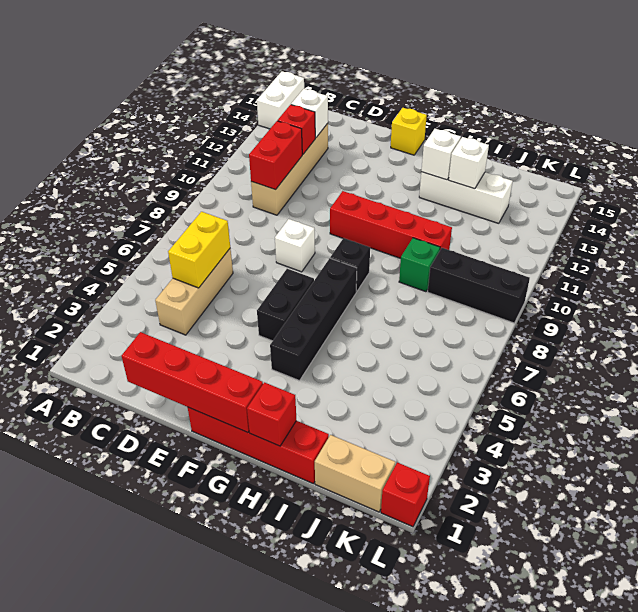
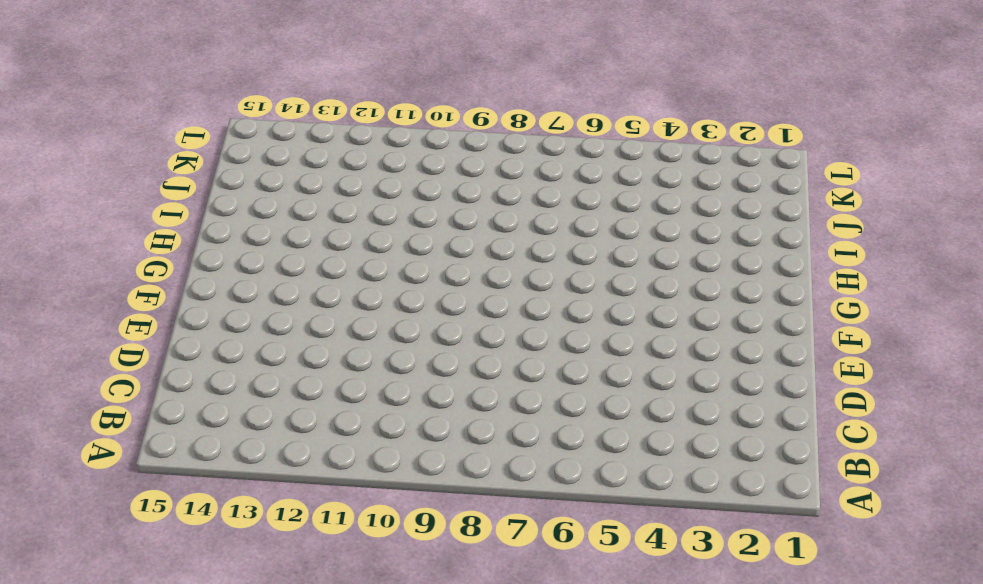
none -> white 1x2 brick [257,71,304,129]
none -> tan 1x3 brick [155,248,233,335]
none -> tan 1x4 brick [251,123,328,215]

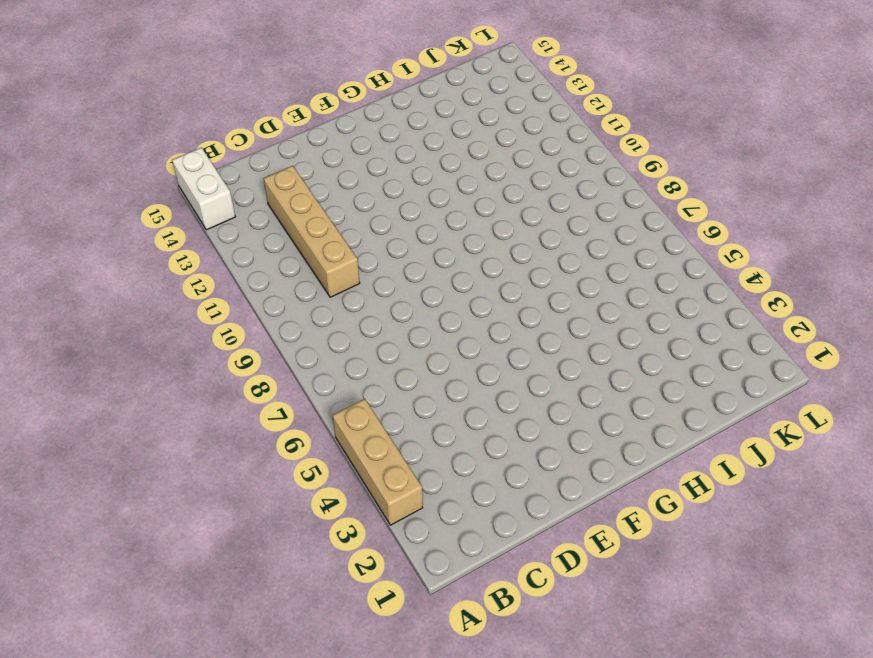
tan 1x3 brick [333,399,423,525] -> tan 1x3 brick moved to [155,248,233,335]
none -> white 1x1 brick [275,219,315,272]
none -> red 1x4 brick [188,407,329,484]
none -> black 1x2 brick [257,269,314,341]

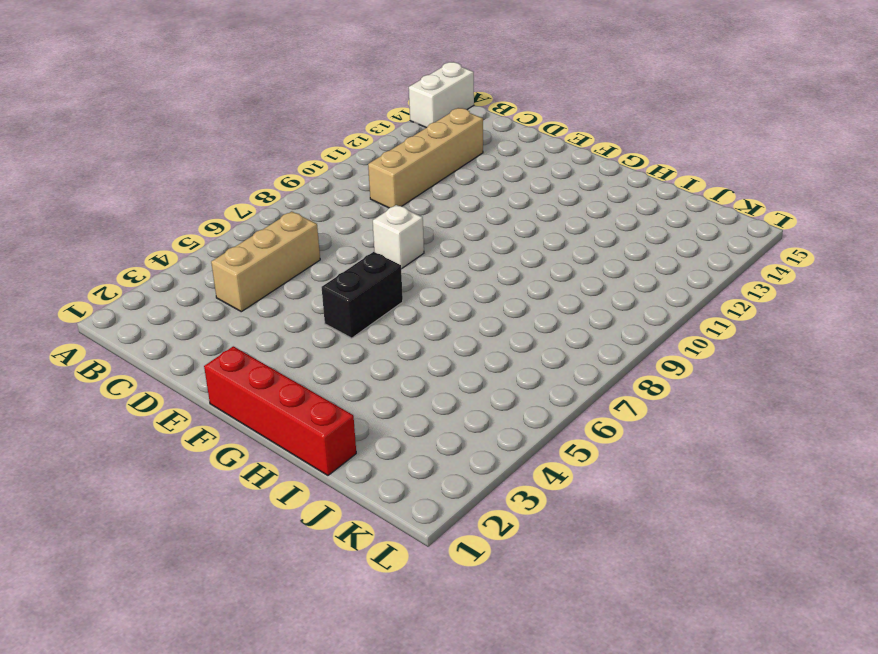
none -> red 1x4 brick [330,191,452,258]
none -> yellow 1x1 brick [391,108,427,155]
none -> black 1x4 brick [270,258,357,381]

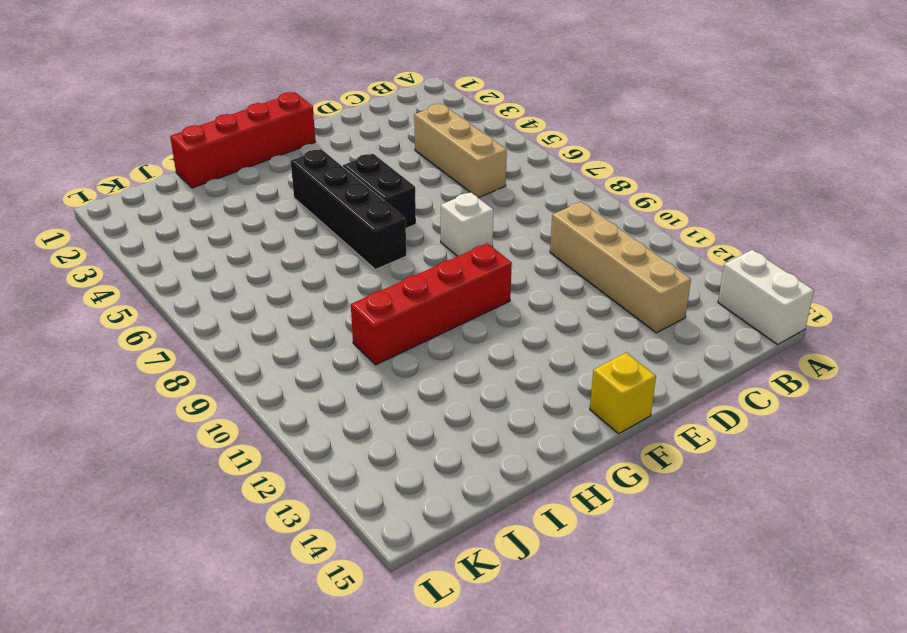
none -> black 1x1 brick [330,238,370,292]
none -> white 1x3 brick [419,172,513,223]
none -> green 1x1 brick [399,238,440,292]

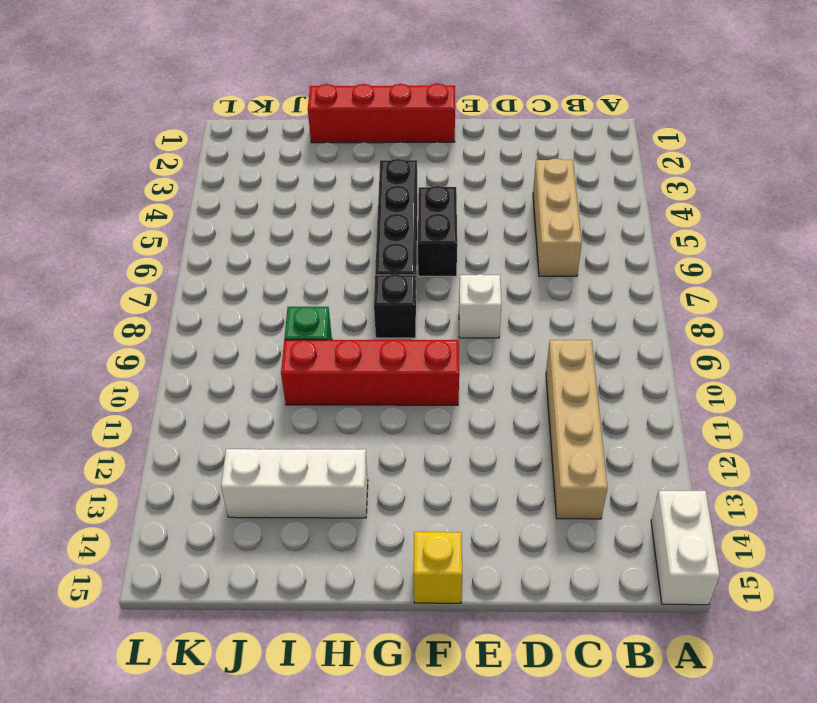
none -> tan 1x2 brick [315,435,395,512]
none -> black 1x3 brick [428,248,530,323]
none -> red 1x1 brick [381,462,430,527]

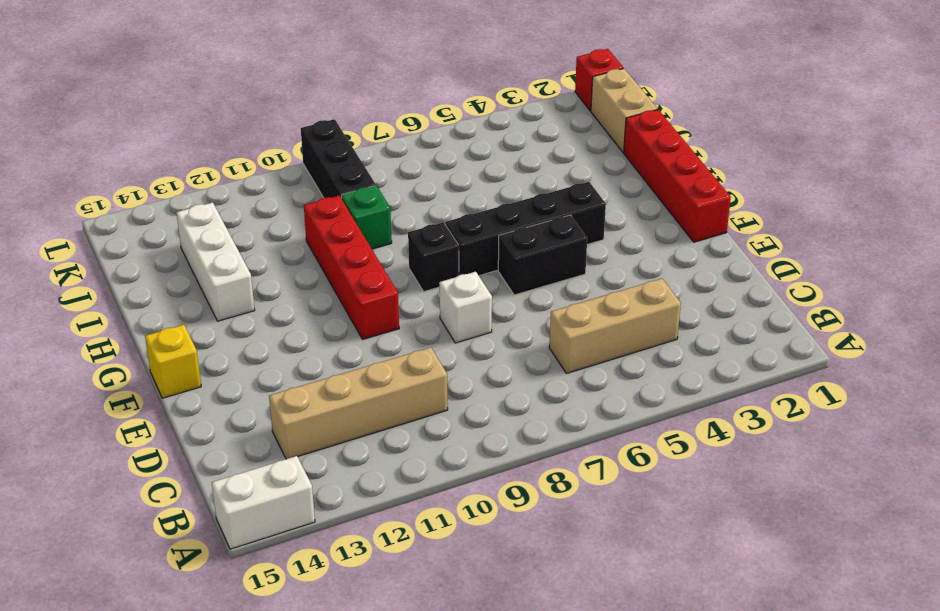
none -> yellow 1x2 brick [168,212,230,288]
none -> red 1x2 brick [249,121,302,190]
none -> red 1x1 brick [278,105,315,155]

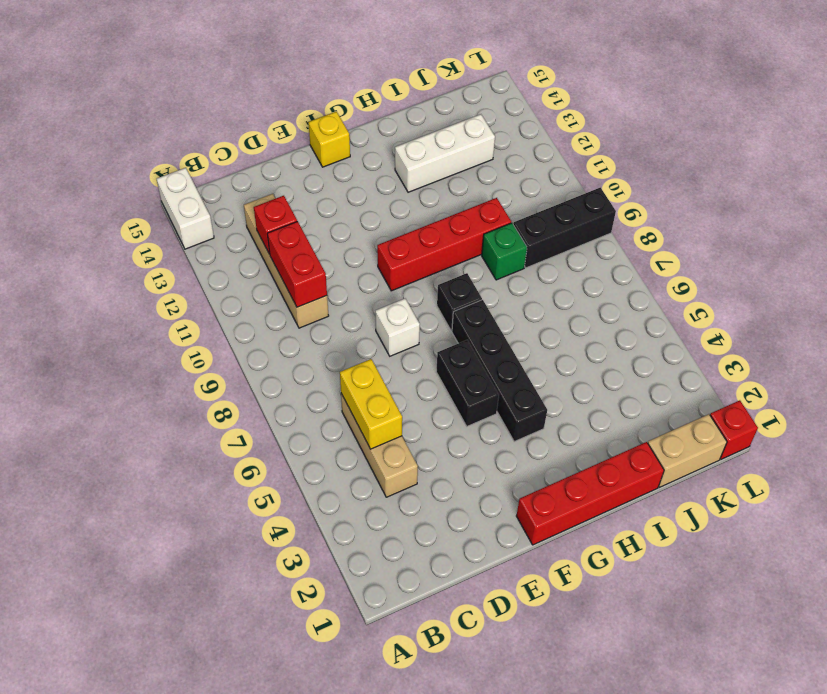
none -> white 1x1 brick [291,89,328,138]
none -> red 1x4 brick [121,332,263,433]
none -> red 1x1 brick [247,382,296,446]

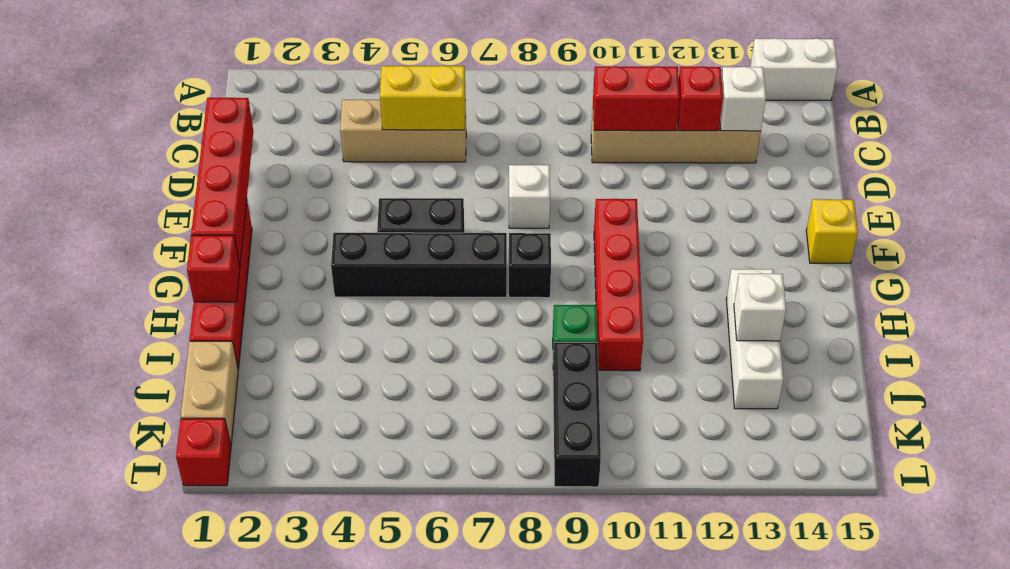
none -> white 1x1 brick [421,129,461,180]

